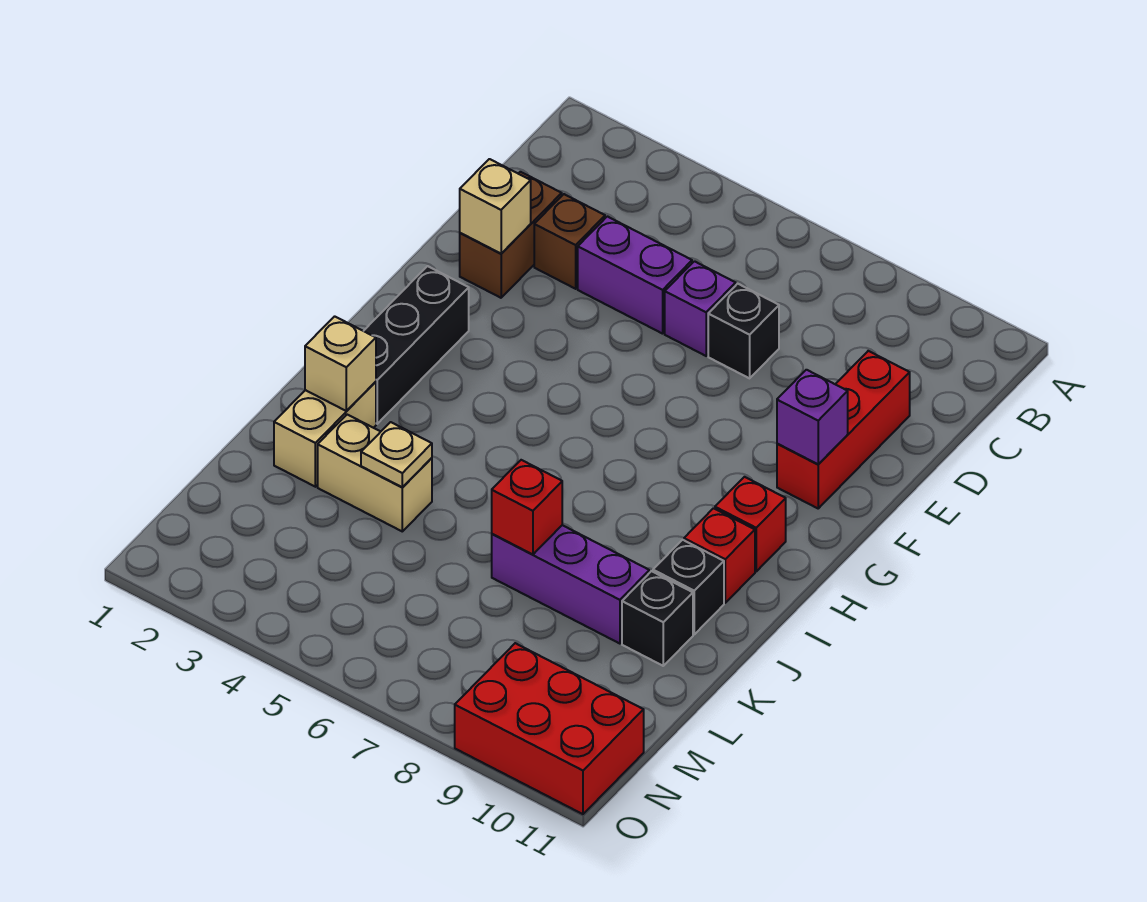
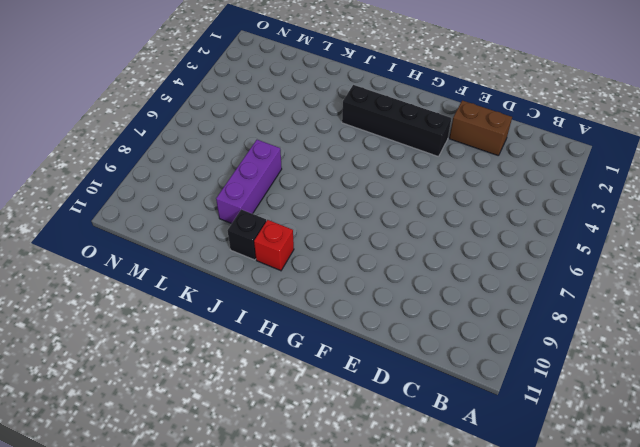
black 1x4 brick [342,85,451,157] -> none
none -> brown 1x1 brick [534,194,605,289]
none -> purple 1x2 brick [578,216,692,334]
none -> purple 1x1 brick [665,261,736,356]

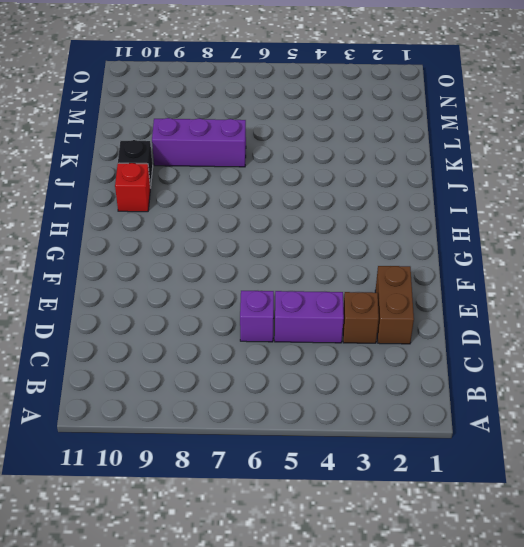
none -> black 1x1 brick [708,284,779,378]
none -> red 1x3 brick [777,351,910,508]
none -> black 1x3 brick [364,266,469,424]

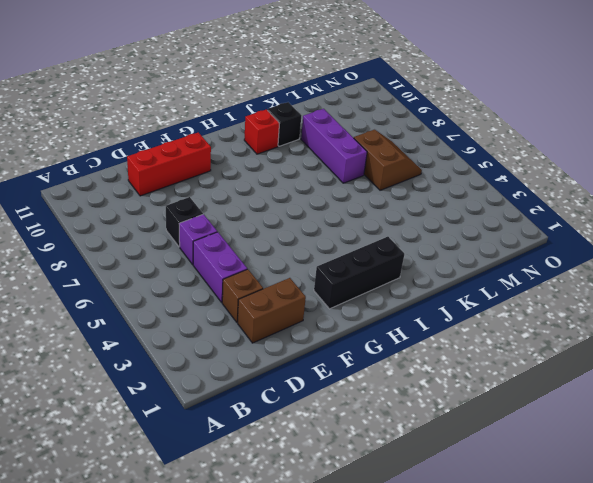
brown 2x2 slope [354,130,422,190] -> none
none -> red 1x1 brick [715,477,786,571]
none -> tan 1x2 brick [274,382,376,487]
none -> tan 1x2 brick [318,415,432,531]

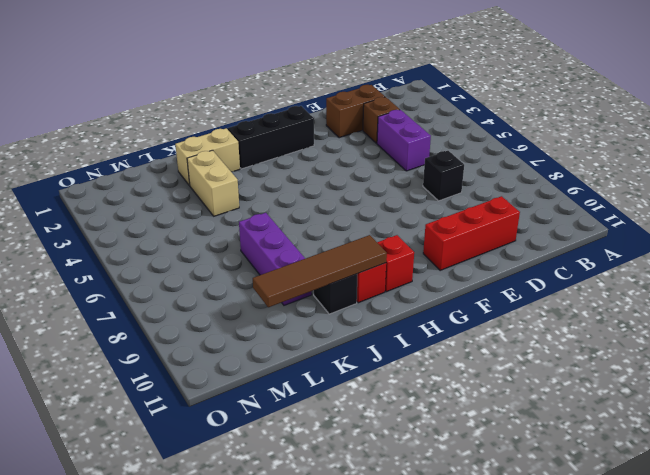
brown 1x4 tile [253,235,387,307] -> none
none -> purple 1x1 brick [665,261,736,356]
none -> black 1x1 brick [622,571,693,666]
none -> red 2x3 brick [455,643,644,814]

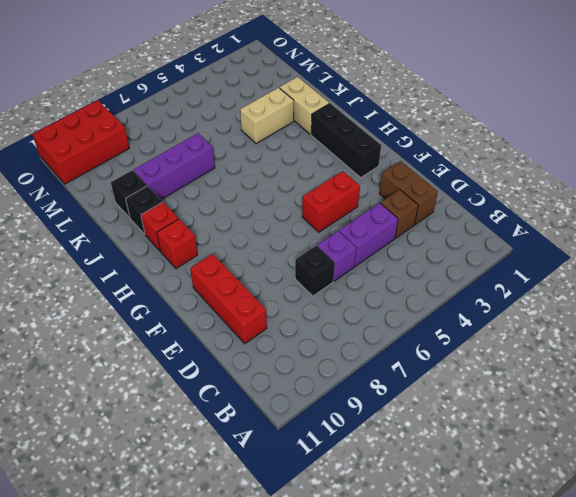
red 1x2 brick [302,171,360,232] -> none
none -> tan 1x1 brick [460,159,531,254]
none -> purple 1x1 brick [777,370,848,464]
none -> tan 1x1 brick [305,316,376,411]

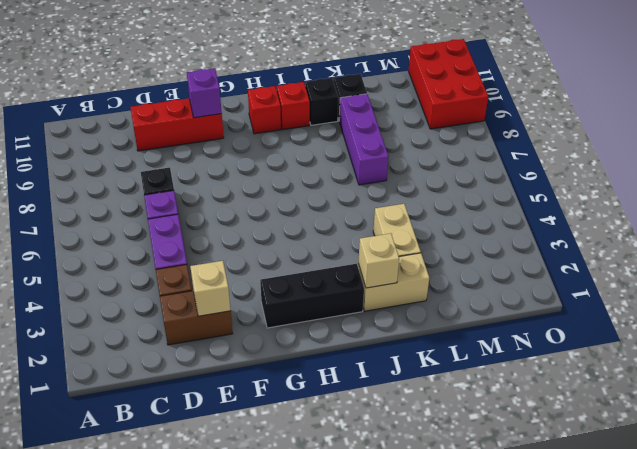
none -> tan 1x1 plate [361,422,432,487]
none -> red 1x1 brick [492,460,562,554]

